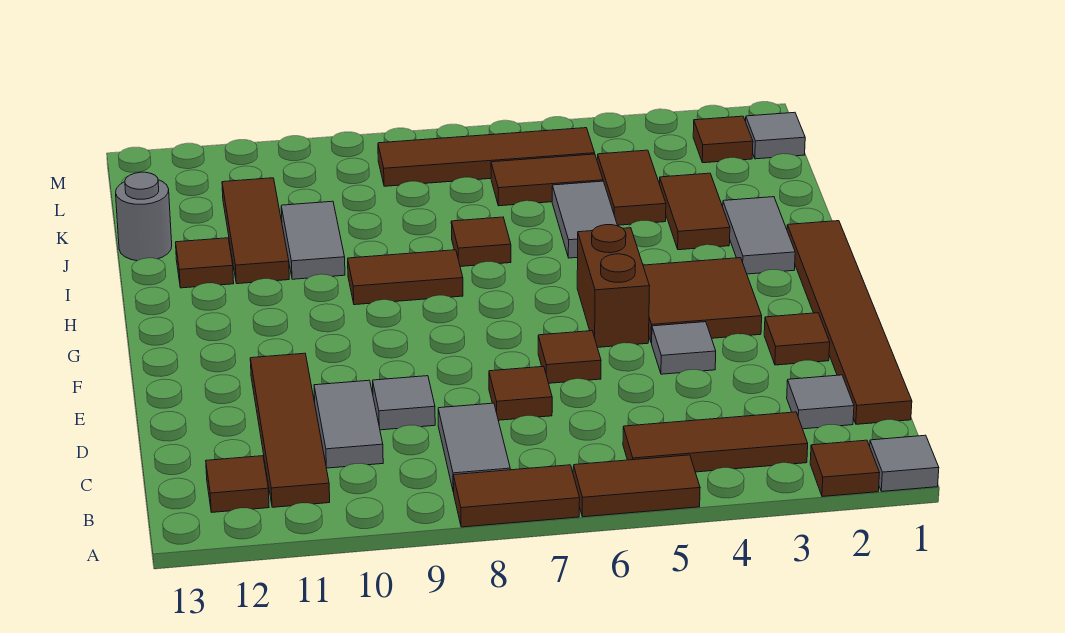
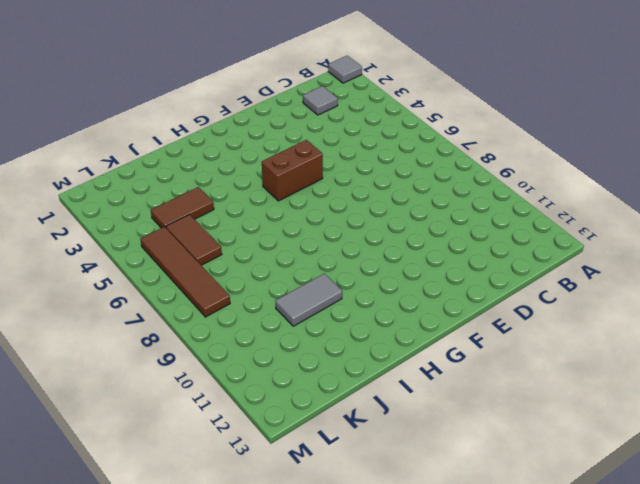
none -> brown 1x1 tile [810,440,880,497]
none -> brown 1x2 tile [573,455,700,517]
none -> brown 1x2 tile [453,465,580,527]
none -> brown 1x3 tile [623,412,808,472]

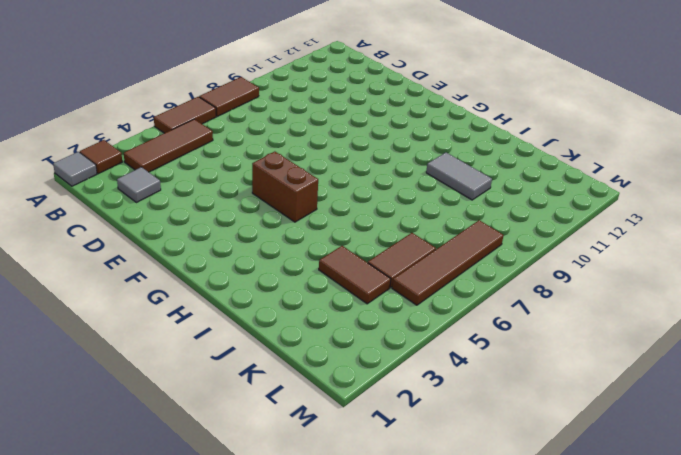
none -> grey 1x2 tile [438,403,510,492]
none -> brown 1x4 tile [250,353,330,507]
none -> brown 1x1 tile [206,456,269,512]
none -> brown 1x6 tile [787,221,912,424]

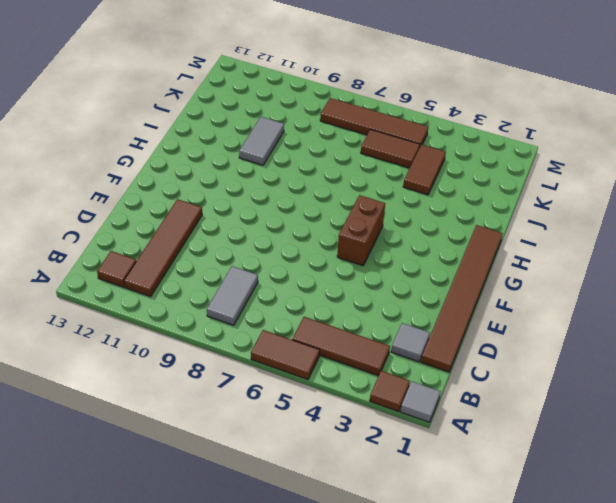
none -> brown 1x2 tile [453,465,580,527]
none -> grey 1x2 tile [314,380,383,468]
none -> brown 1x1 tile [489,366,552,420]
none -> grey 1x1 tile [373,376,435,430]

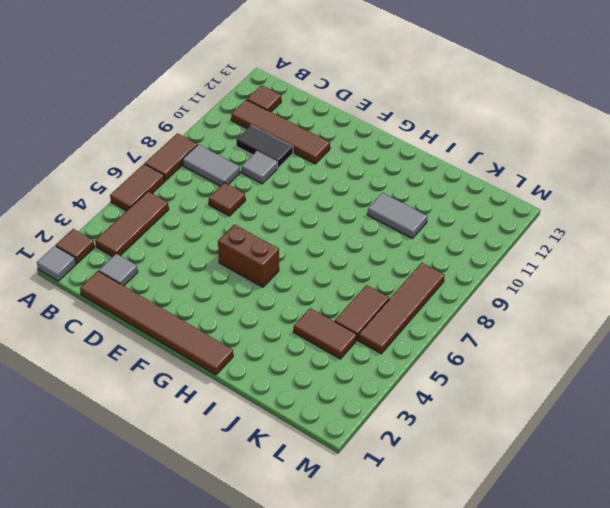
black 1x2 tile [236,125,293,168] -> grey 1x2 tile [314,380,383,468]
none -> brown 1x1 tile [764,313,830,365]
none -> grey 1x1 tile [652,322,716,374]
none -> brown 1x1 tile [538,331,601,383]
none -> brown 2x2 tile [643,258,762,343]

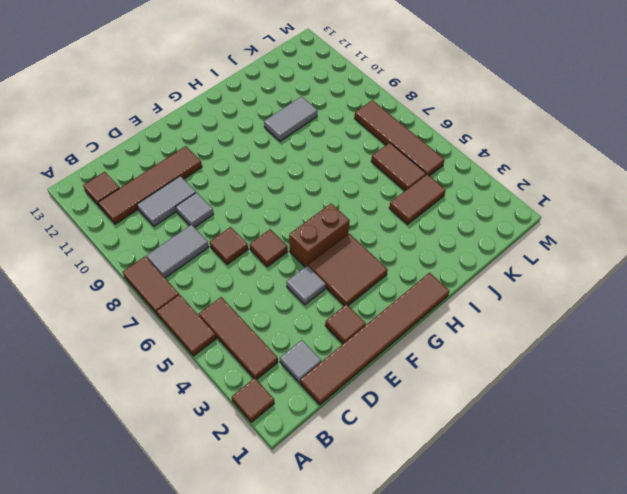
none -> grey 1x1 tile [870,435,939,491]
none -> grey 1x2 tile [723,197,795,274]
none -> brown 1x2 tile [348,250,463,305]
none -> brown 1x2 tile [660,173,730,250]

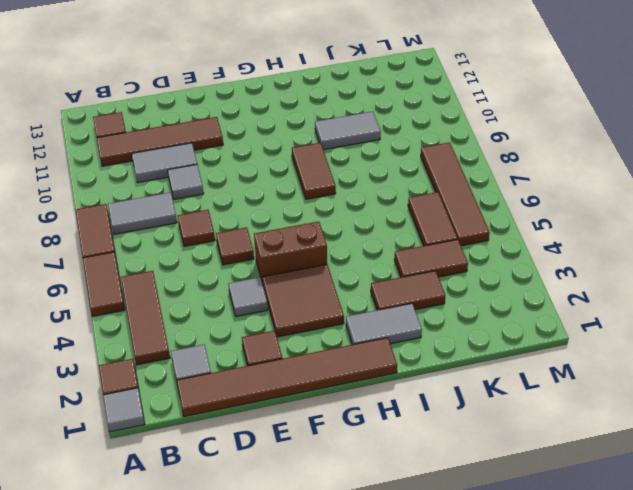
none -> grey 1x2 tile [552,181,618,258]
none -> brown 1x1 tile [451,217,511,266]
none -> brown 1x3 tile [222,178,289,284]
none -> brown 1x1 tile [176,238,234,288]

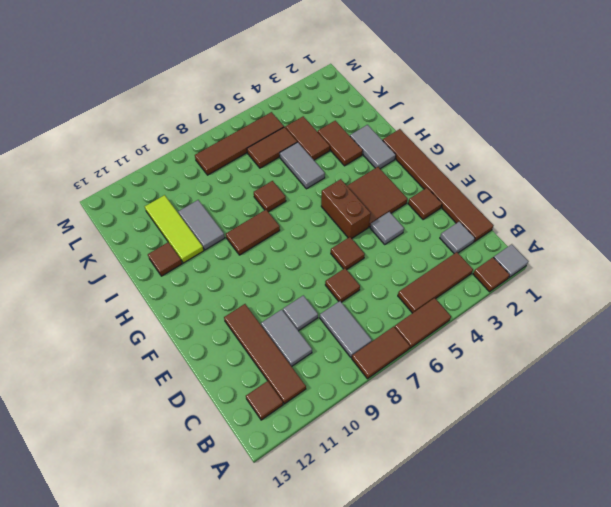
lime 1x3 tile [145,195,204,263] -> brown 1x3 tile [222,178,289,284]
none -> grey 1x1 round brick [116,172,172,261]
none -> grey 1x1 tile [746,112,805,159]
none -> brown 1x1 tile [693,116,753,163]

